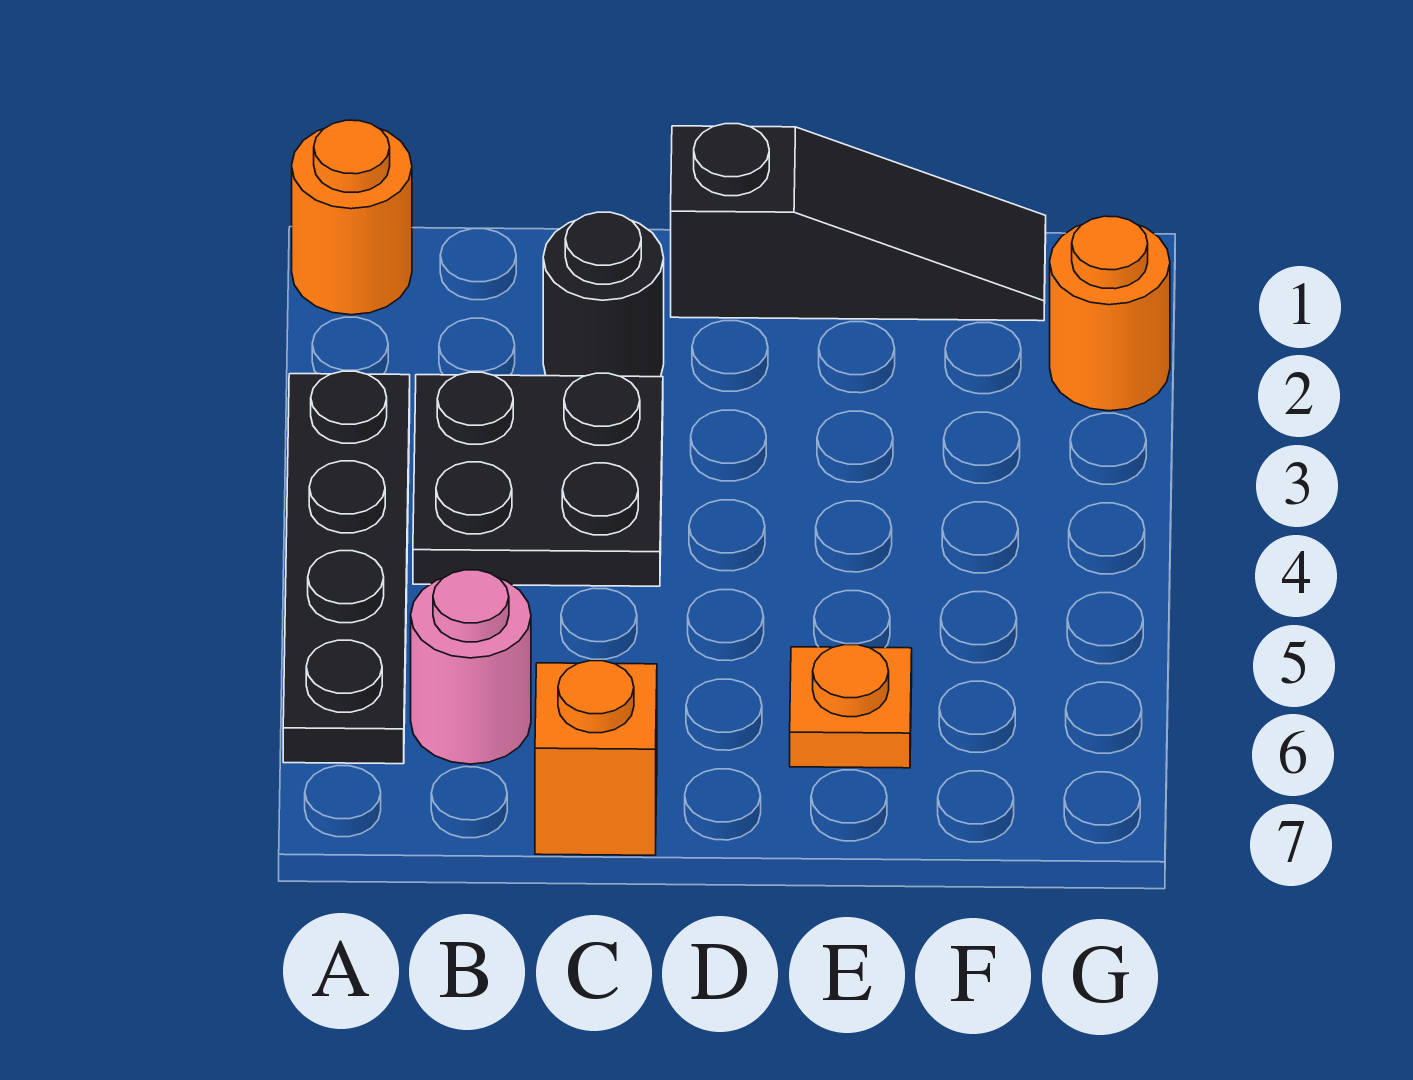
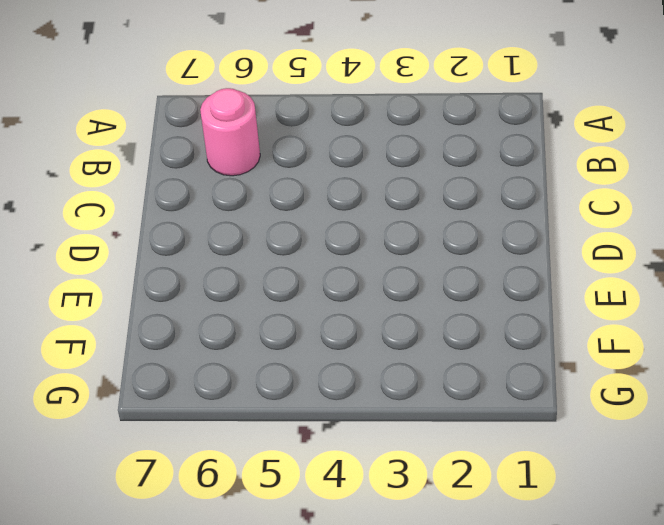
none -> orange 1x1 round brick [292,120,412,315]
none -> black 1x4 plate [283,371,410,764]

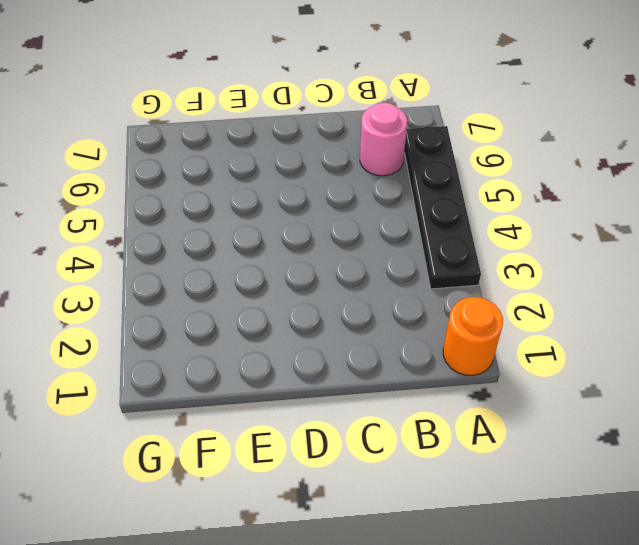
none -> black 2x2 plate [413,372,663,586]
none -> black 1x1 round brick [543,212,664,377]

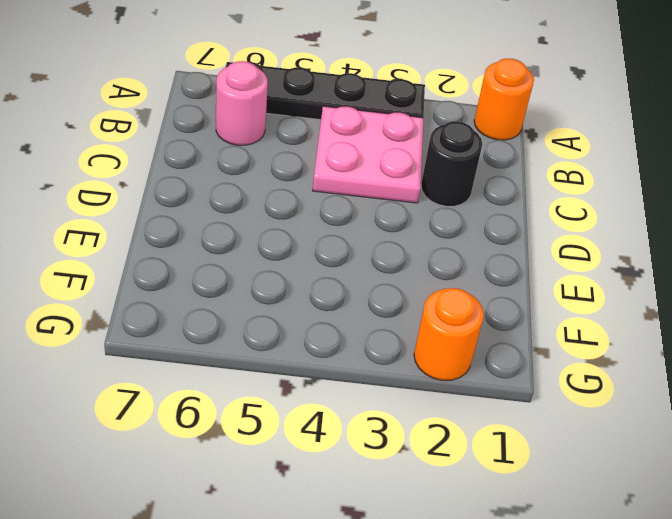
pink 2x2 plate [313,106,423,203] -> black 2x2 plate [413,372,663,586]
none -> orange 1x1 brick [535,661,657,855]
none -> black 1x3 slope [671,124,1046,321]

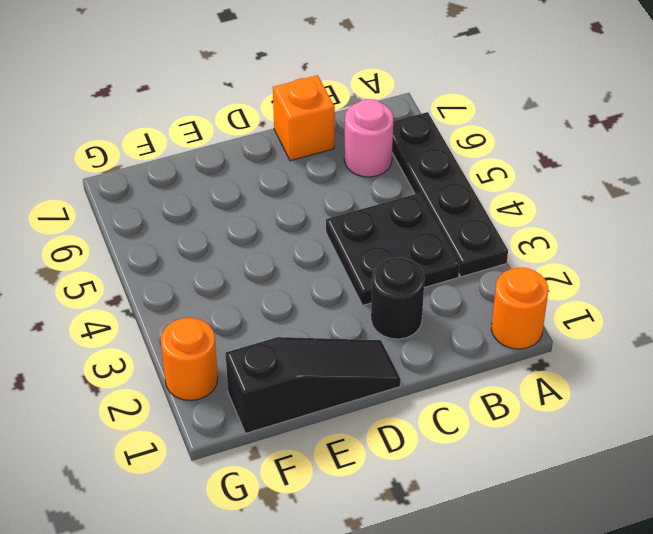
black 1x3 slope [226,337,401,433] -> black 1x3 slope turned to [671,124,1046,321]
none -> orange 1x1 plate [790,645,912,768]

